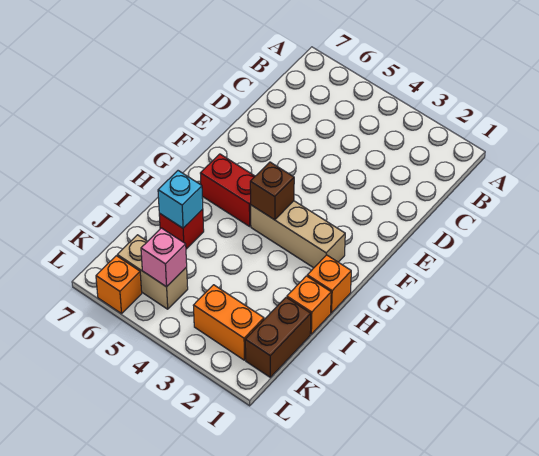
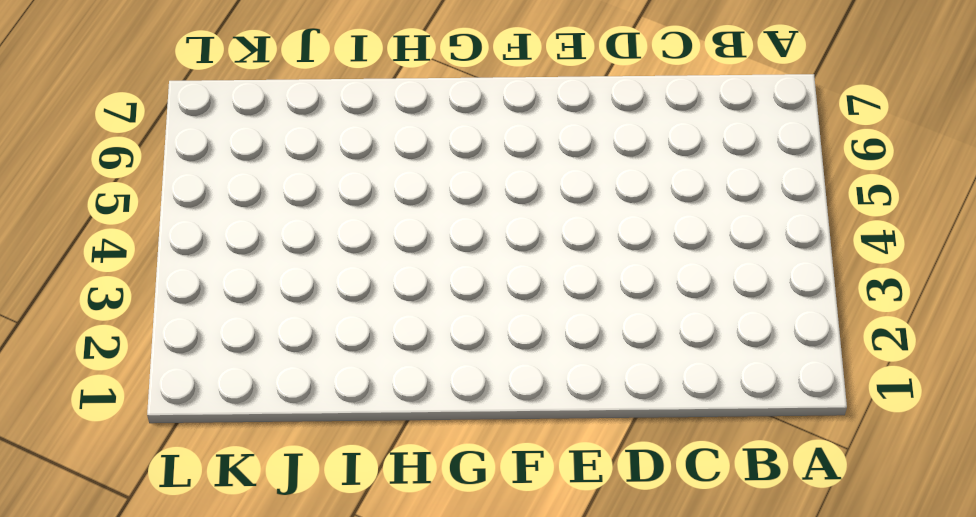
none -> tan 1x3 brick [251,201,345,268]
none -> red 1x2 brick [200,154,255,226]
none -> orange 1x1 brick [307,255,351,313]

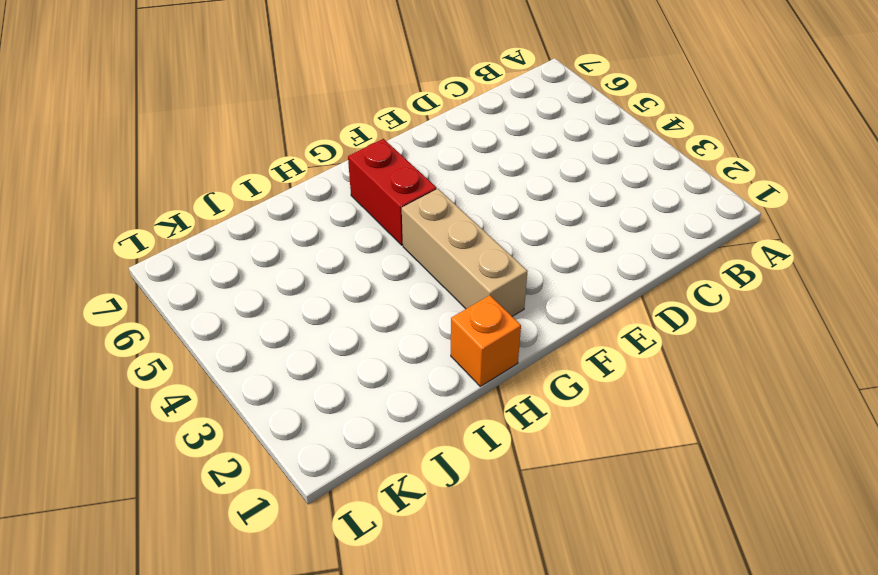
none -> orange 1x1 brick [287,276,331,334]
none -> red 1x1 brick [159,209,204,249]
none -> brown 1x2 brick [245,297,311,377]

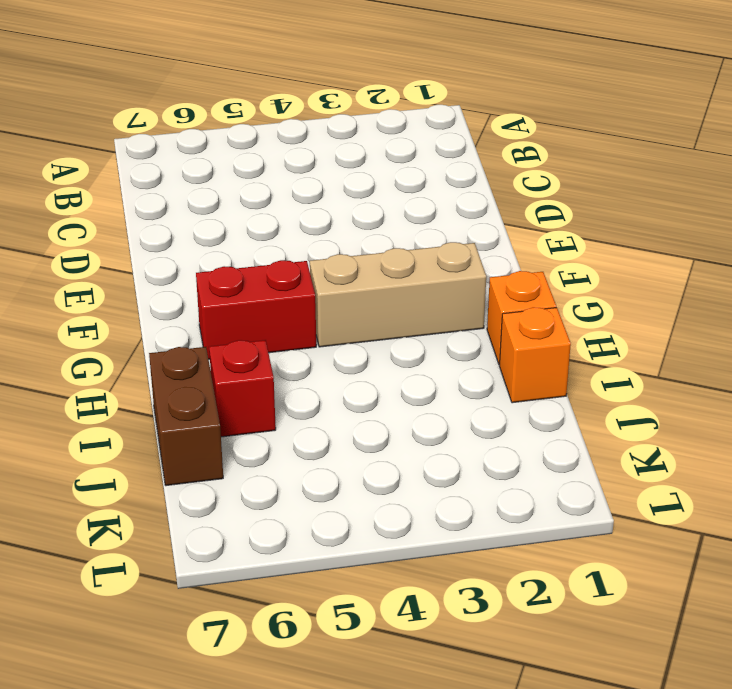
brown 1x2 brick [149,347,223,486] -> brown 1x2 brick moved to [245,297,311,377]
none -> orange 1x2 brick [193,285,264,360]
none -> tan 1x2 brick [117,235,188,309]
none -> orange 1x1 brick [96,256,142,314]

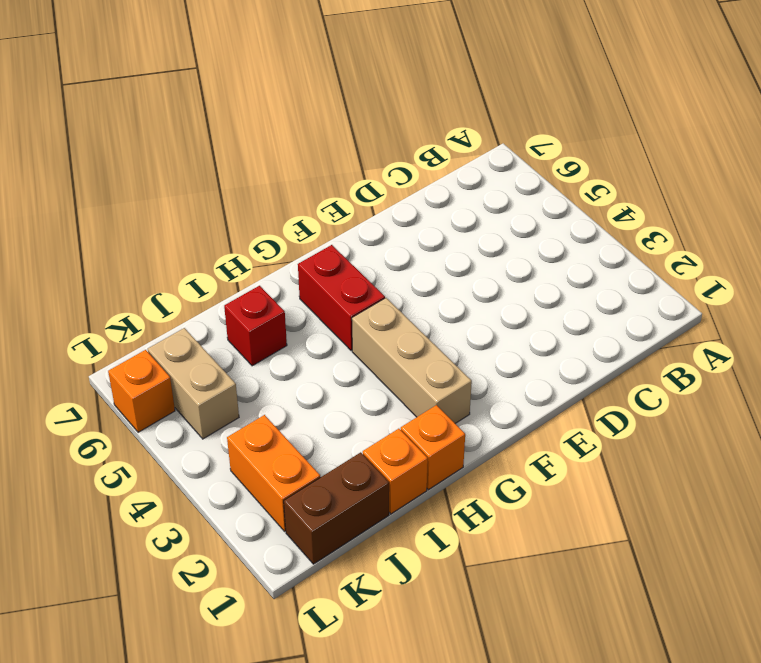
none -> brown 1x1 brick [250,162,294,220]
none -> cyan 1x1 brick [158,171,203,228]
none -> pink 1x1 brick [141,228,187,287]

